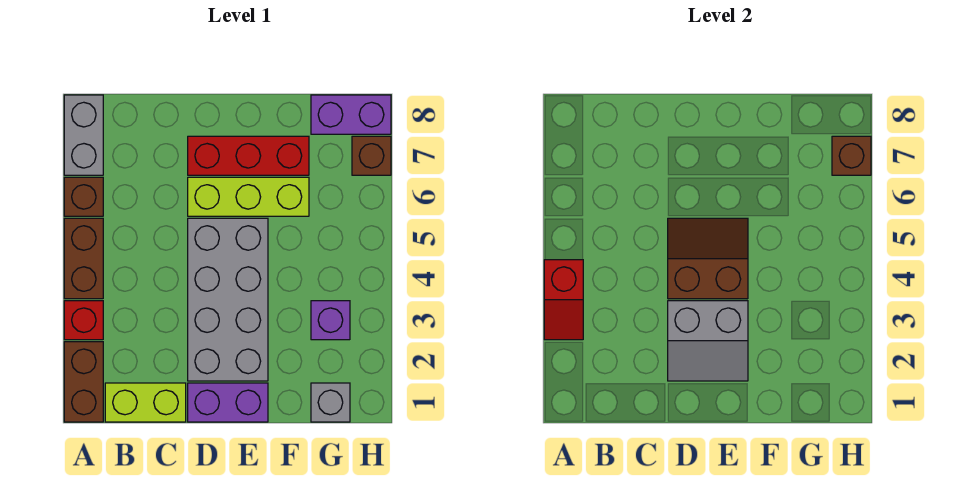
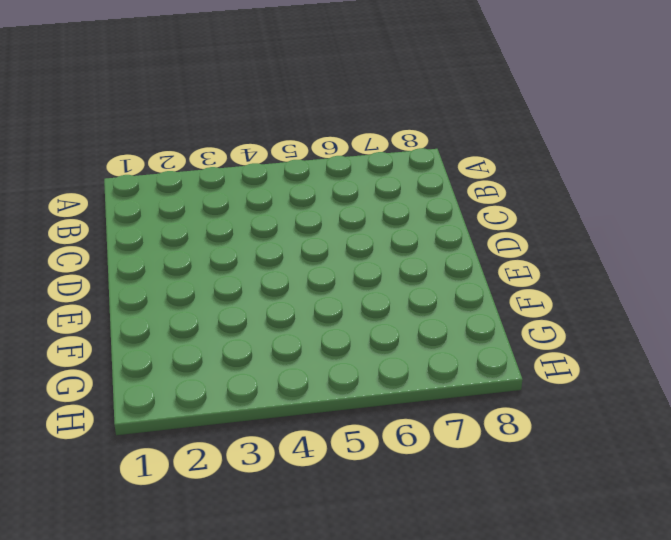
none -> brown 1x2 brick [64,342,103,422]
none -> red 1x1 brick [64,301,103,340]
none -> brown 1x2 brick [64,218,103,299]

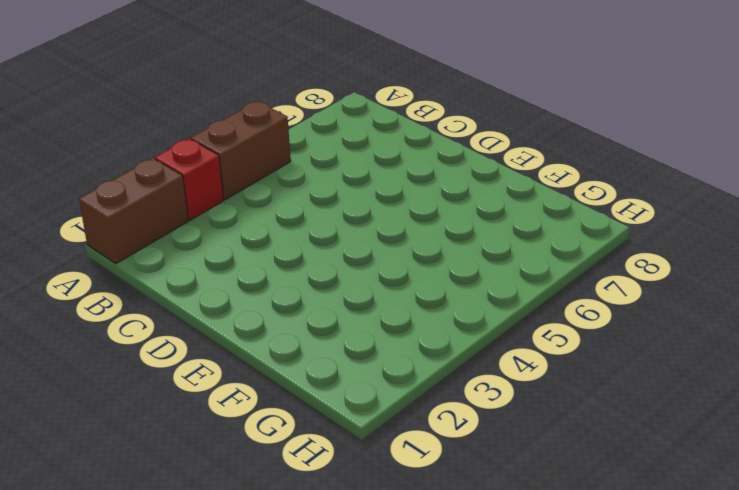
none -> brown 1x1 brick [64,177,103,216]
none -> grey 1x2 brick [64,95,103,175]
none -> lime 1x2 brick [105,383,186,422]

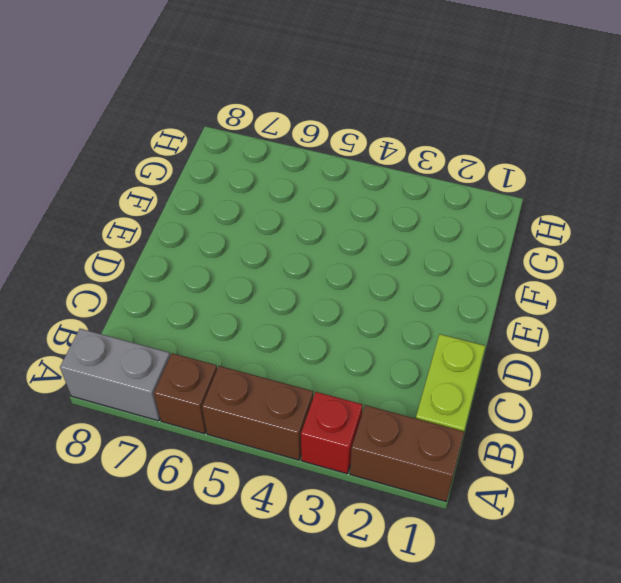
none -> purple 1x2 brick [188,383,268,422]
none -> grey 2x4 brick [188,218,268,381]
none -> lime 1x3 brick [188,177,309,216]

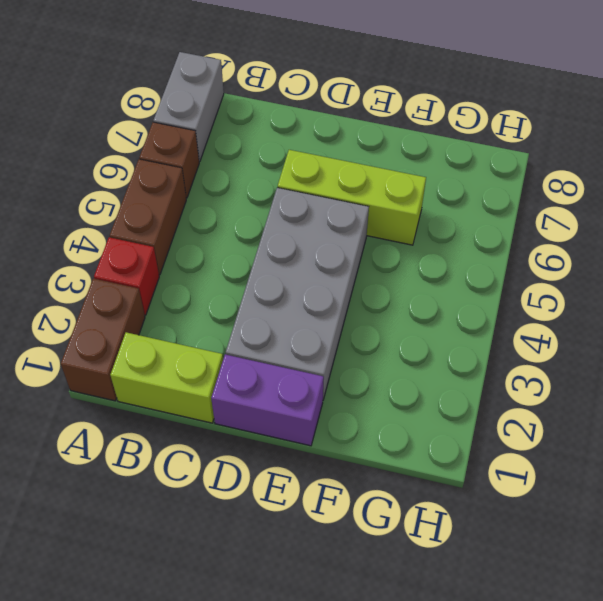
none -> red 1x3 brick [188,136,309,175]
none -> grey 1x1 brick [311,383,350,422]
none -> purple 1x1 brick [311,301,350,340]

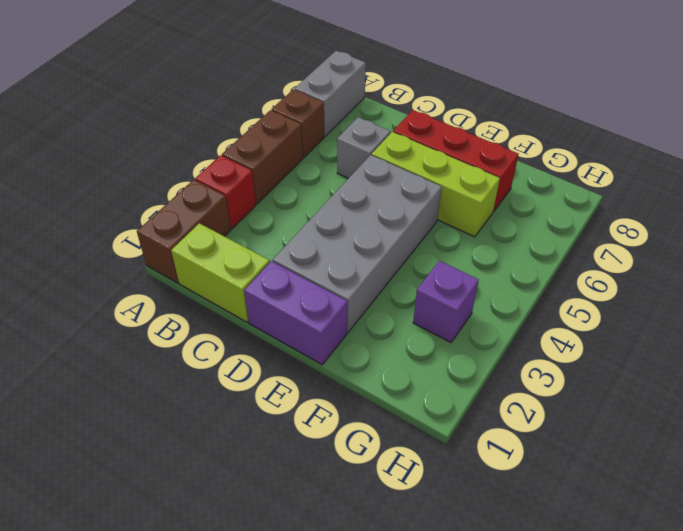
grey 1x1 brick [337,117,391,178] -> grey 1x1 brick moved to [311,383,350,422]
none -> purple 1x2 brick [311,95,391,134]
none -> brown 1x1 brick [352,136,391,175]
none -> red 1x2 slope [544,260,583,340]

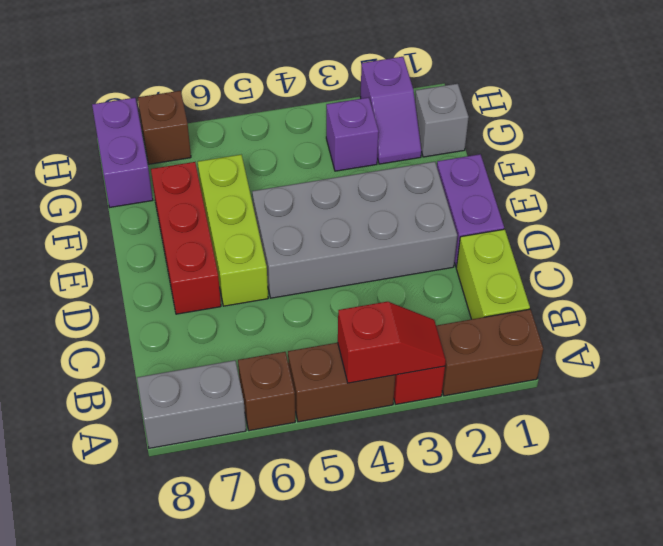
purple 1x2 slope [360,57,421,164] -> none
none -> grey 2x2 slope [668,301,748,381]
none -> brown 2x2 slope [668,218,748,299]
none -> brown 1x1 brick [832,136,871,175]

